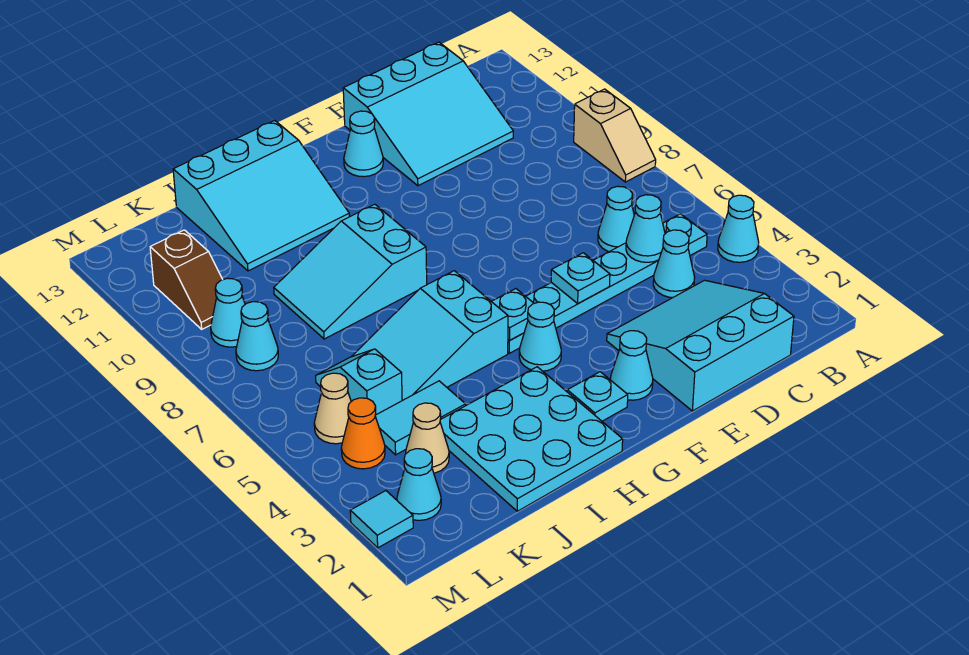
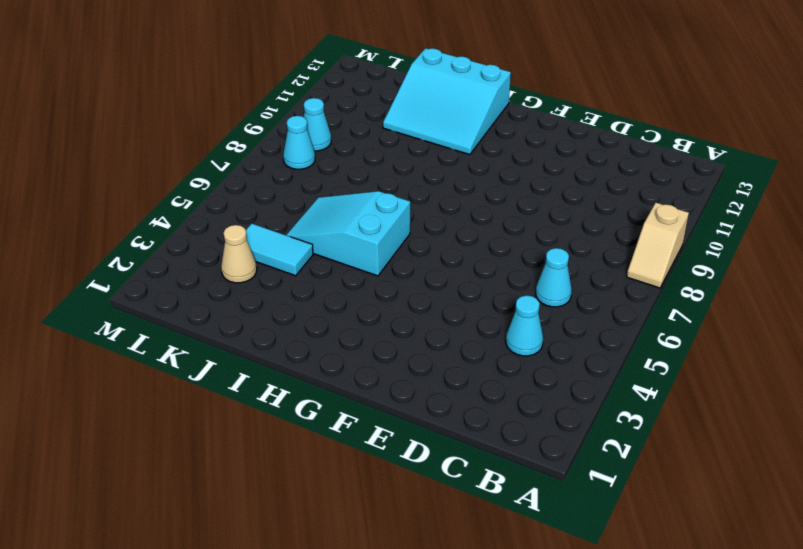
none -> cyan 1x1 cone [718,195,759,262]
none -> cyan 1x6 plate [508,214,707,353]
none -> cyan 3x3 slope [607,280,794,411]

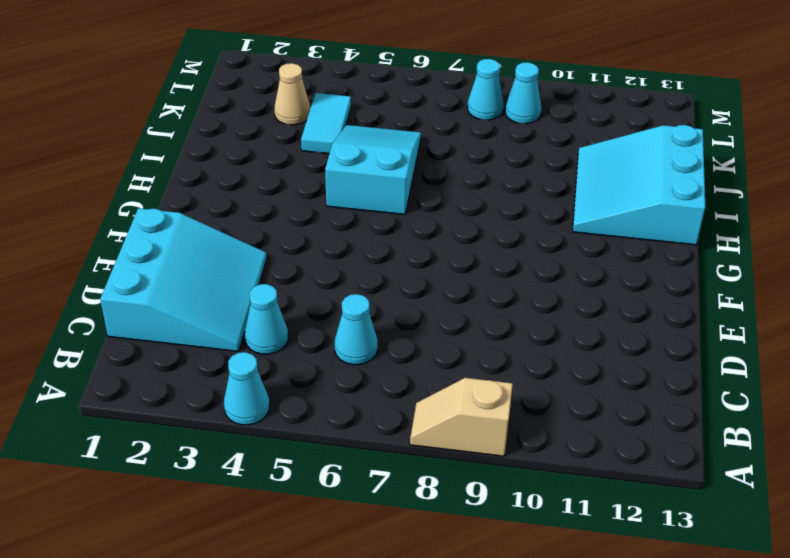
none -> cyan 1x6 plate [508,214,707,353]
none -> cyan 3x3 slope [343,42,513,186]
none -> cyan 1x1 cone [610,331,653,400]

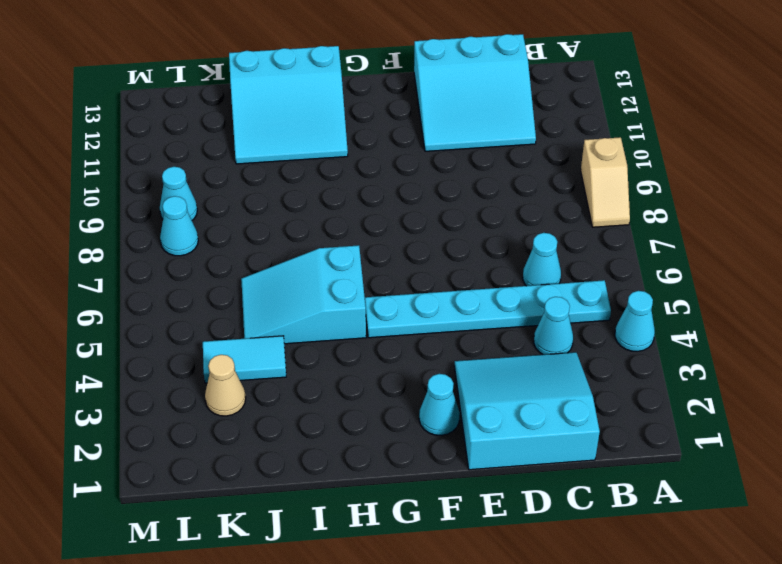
none -> cyan 1x1 cone [344,111,383,177]
none -> cyan 1x1 plate [567,372,628,421]
none -> cyan 1x1 cone [519,302,561,371]

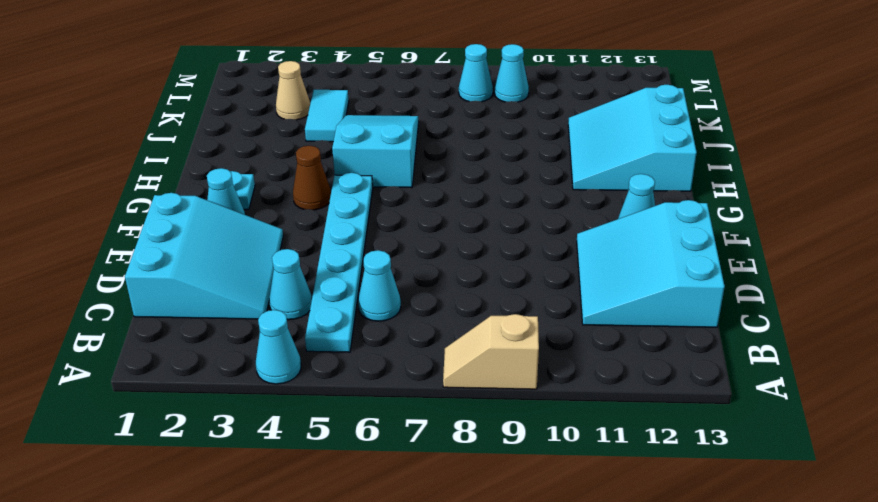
brown 1x1 cone [293,146,331,210] -> cyan 1x1 cone [519,302,561,371]
none -> cyan 3x3 plate [440,367,623,511]
none -> cyan 2x3 slope [274,204,427,339]
none -> cyan 1x2 slope [316,349,402,415]

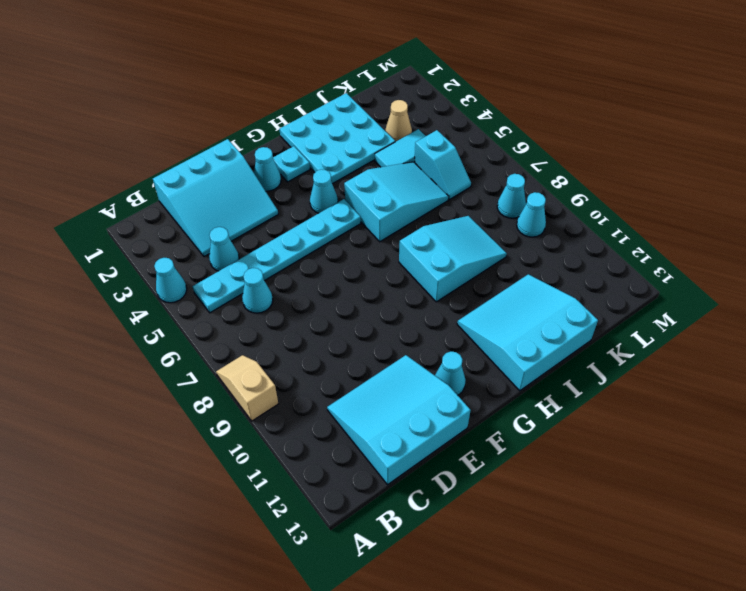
none -> cyan 1x1 cone [397,449,441,520]
none -> orange 1x1 cone [341,398,385,469]
none -> tan 1x1 cone [314,373,351,444]

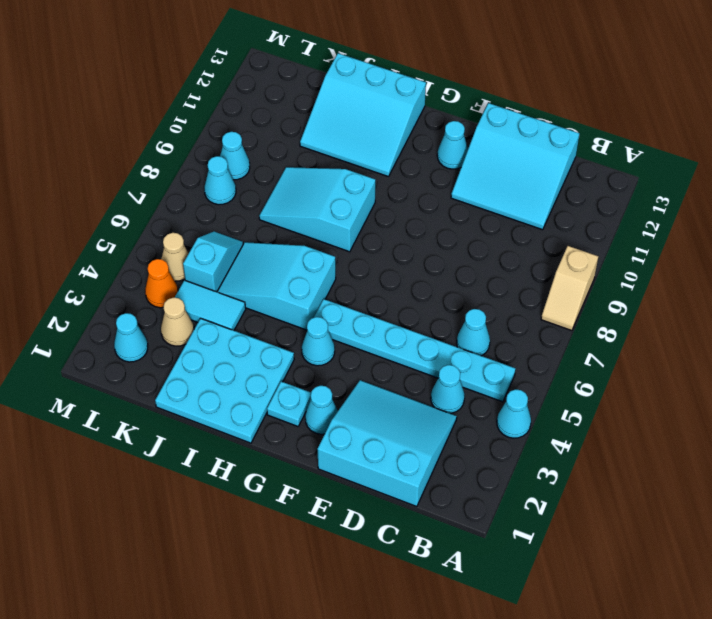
none -> brown 1x2 slope [150,230,223,329]
none -> cyan 1x1 tile [350,491,413,548]
none -> cyan 1x1 cone [626,195,665,262]

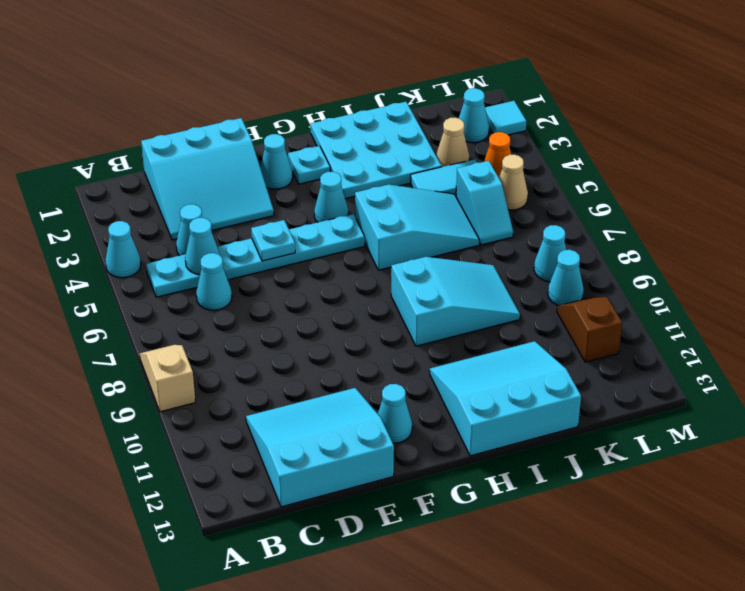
none -> cyan 1x1 plate [491,289,534,341]

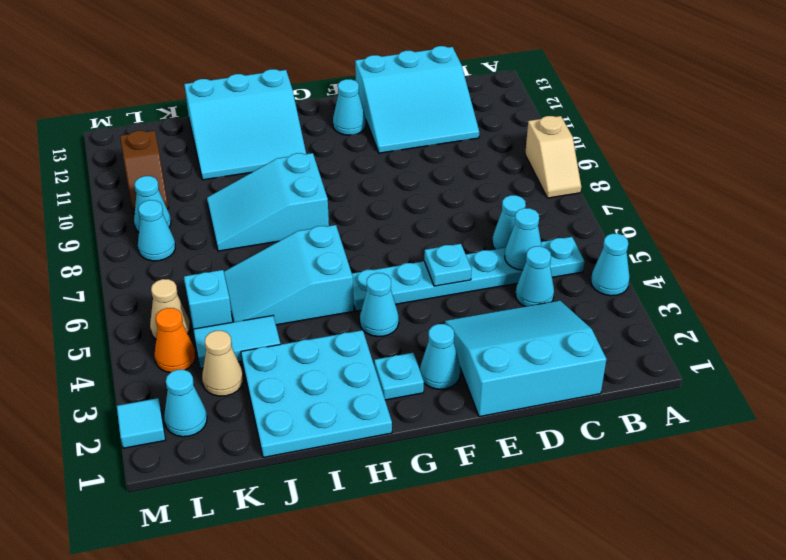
none -> cyan 1x1 plate [491,289,534,341]

